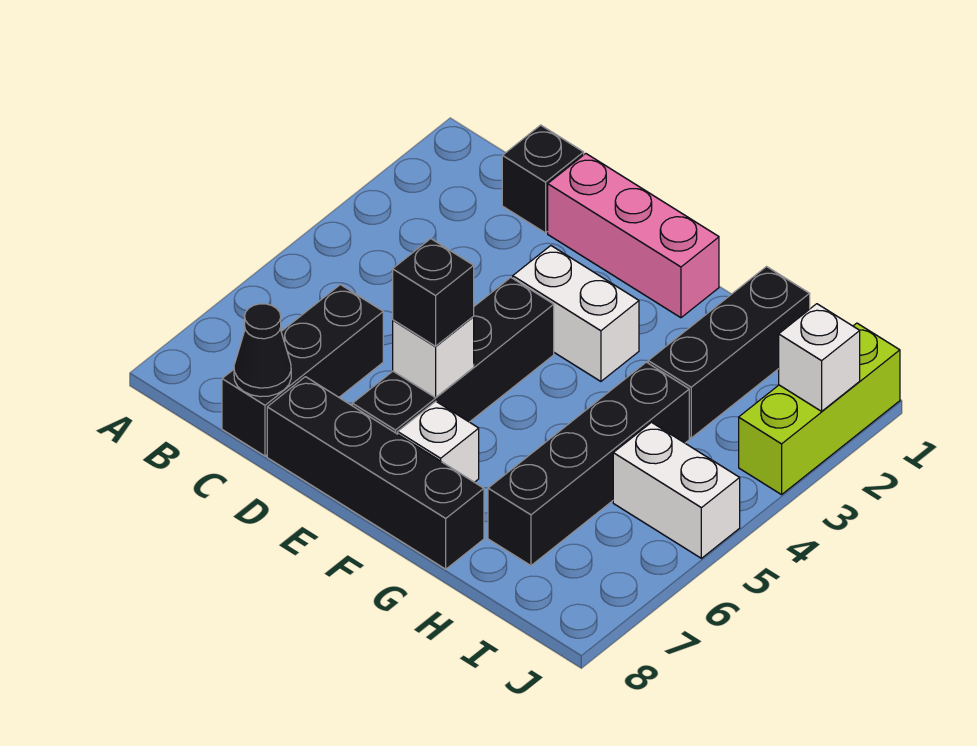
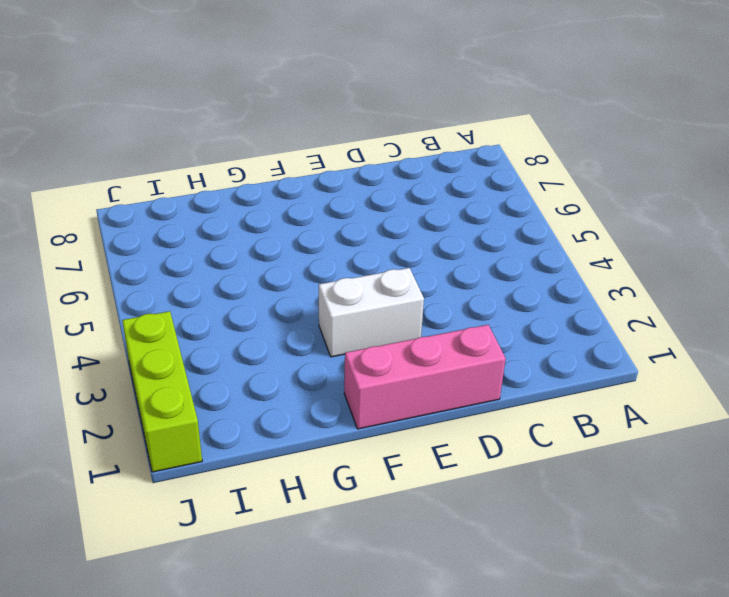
none -> black 1x1 brick [502,125,584,233]
none -> black 1x3 brick [222,285,383,456]
none -> black 1x4 brick [267,377,484,569]

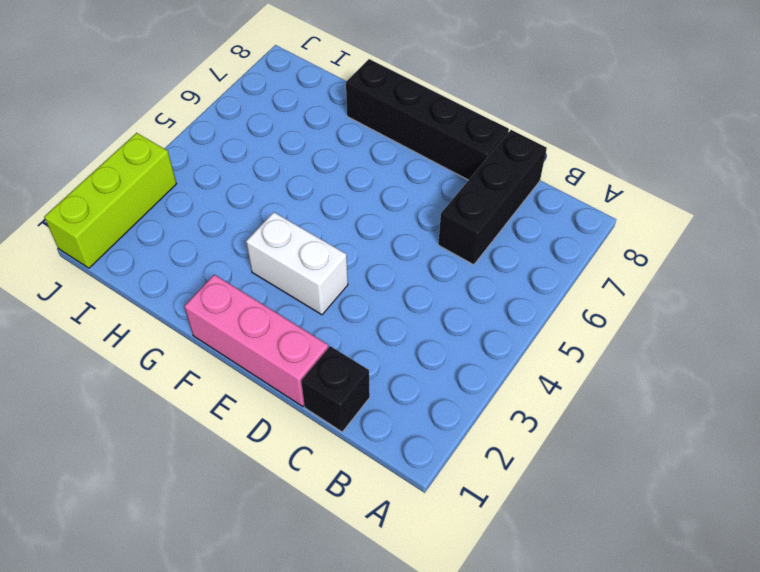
none -> black 1x4 brick [352,277,554,434]
none -> white 1x1 brick [398,401,479,482]
none -> black 1x3 brick [648,267,810,438]

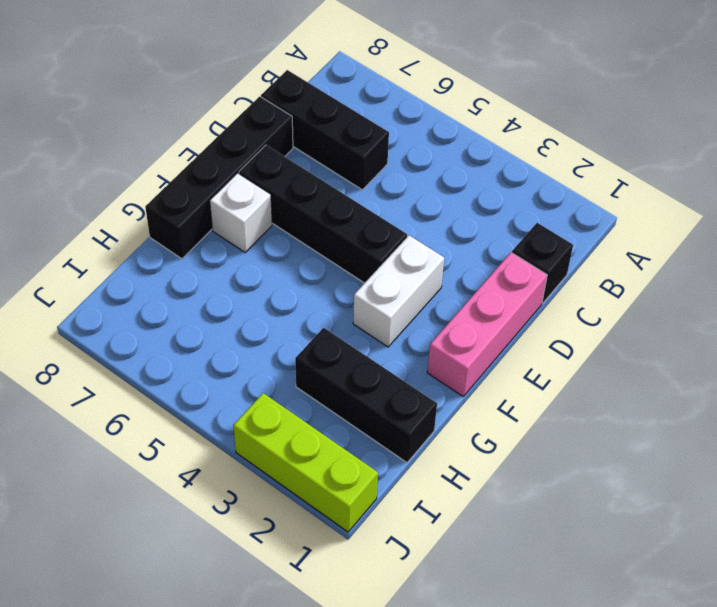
none -> black 1x4 brick [488,362,689,566]
none -> white 1x2 brick [613,422,740,558]
none -> black 1x1 cone [234,304,291,397]

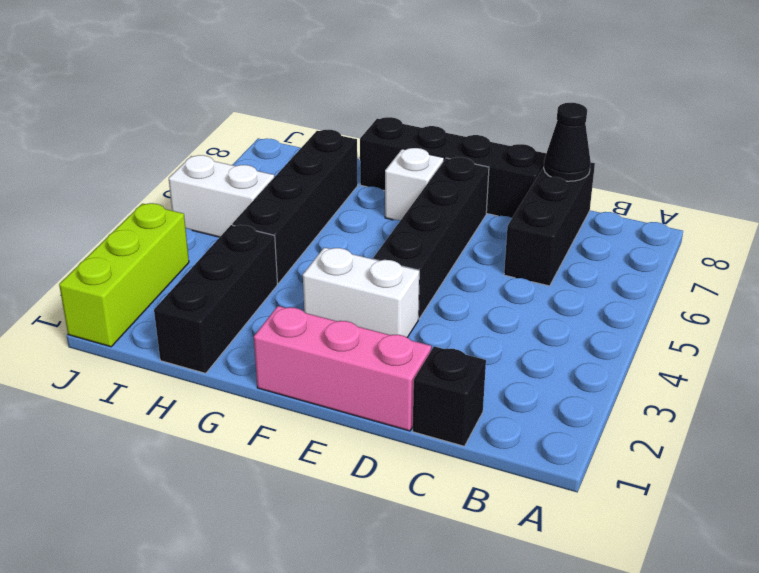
none -> white 1x1 brick [393,317,474,398]
none -> white 1x1 brick [779,304,860,411]
none -> black 1x1 brick [393,239,474,346]

